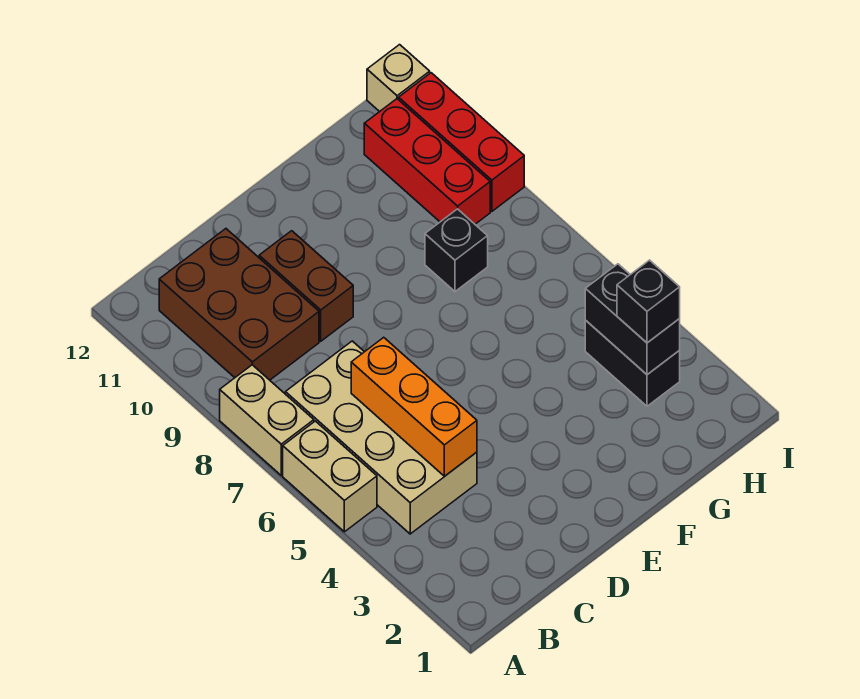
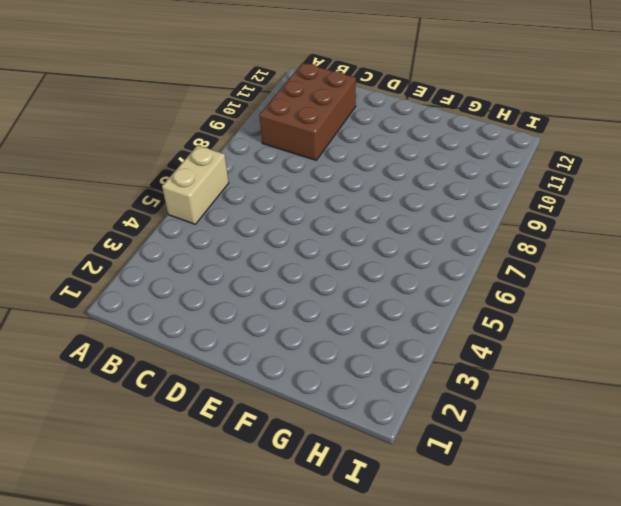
none -> tan 1x2 brick [220,365,314,475]
none -> tan 2x4 brick [285,341,477,534]
none -> brown 1x2 brick [259,231,353,341]

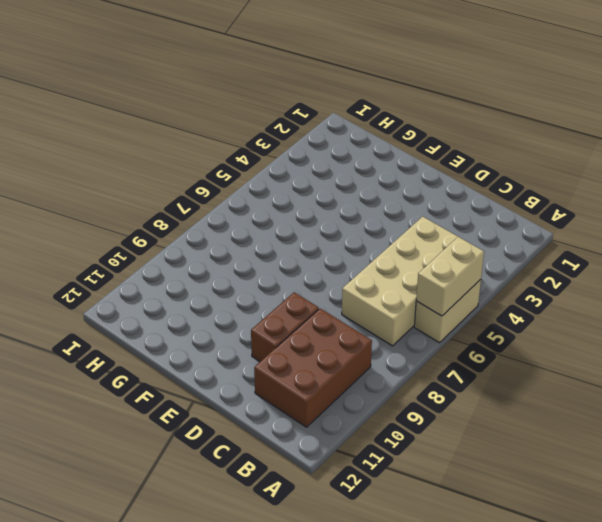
tan 1x2 brick [416,237,484,316] -> tan 1x2 brick moved to [220,365,314,475]
none -> black 1x1 brick [425,209,488,291]
none -> black 1x2 brick [585,320,680,406]
none -> red 1x3 brick [364,99,490,224]

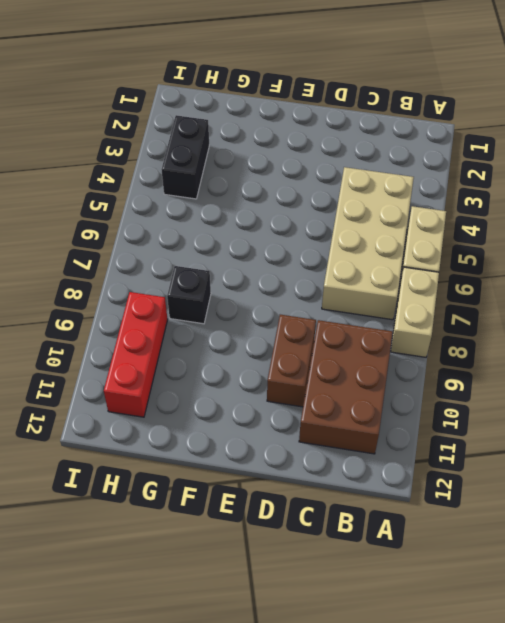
none -> red 1x3 brick [399,73,524,211]
none -> tan 1x1 brick [367,45,430,112]
none -> orange 1x3 brick [351,337,477,476]

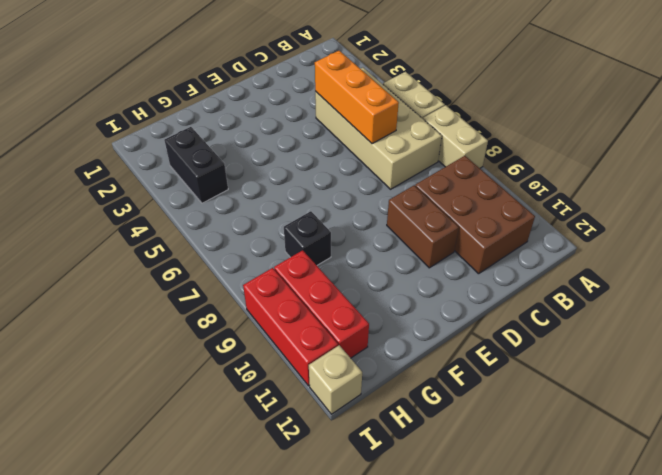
none -> black 1x2 brick [585,264,680,375]
none -> black 1x1 brick [617,260,680,343]

